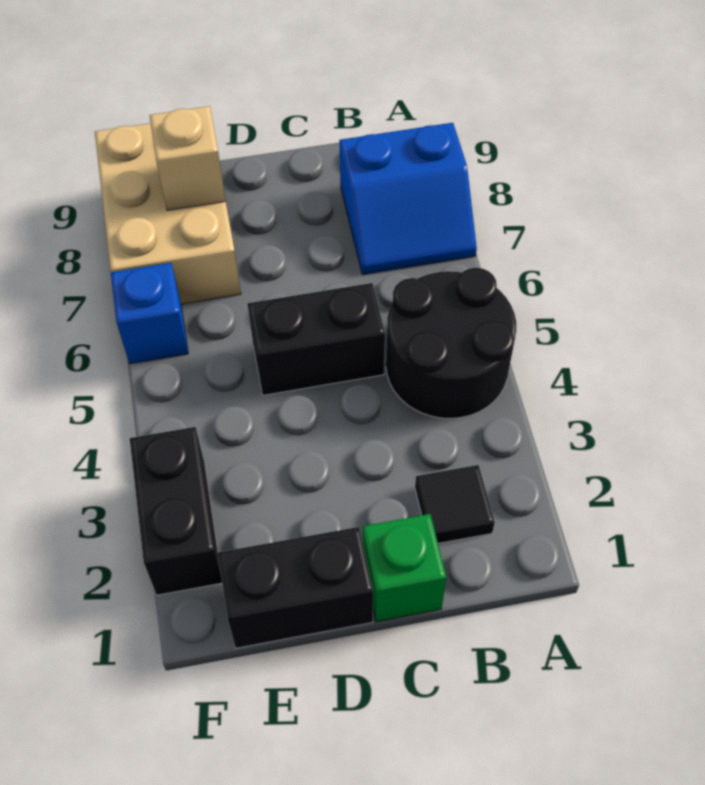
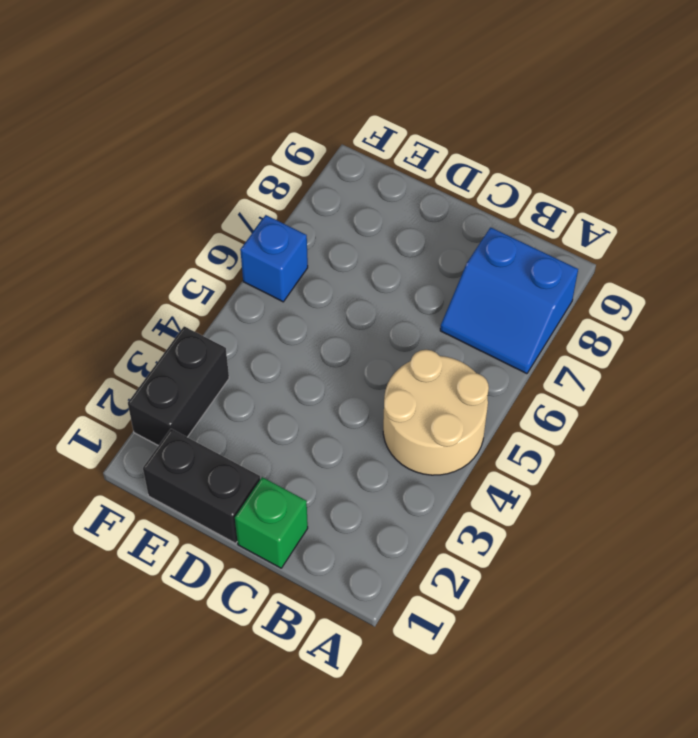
tan 2x2 round brick [383,350,489,475] -> black 2x2 round brick [386,268,516,418]
none -> black 1x1 tile [415,465,495,543]
none -> black 1x2 brick [247,283,385,395]

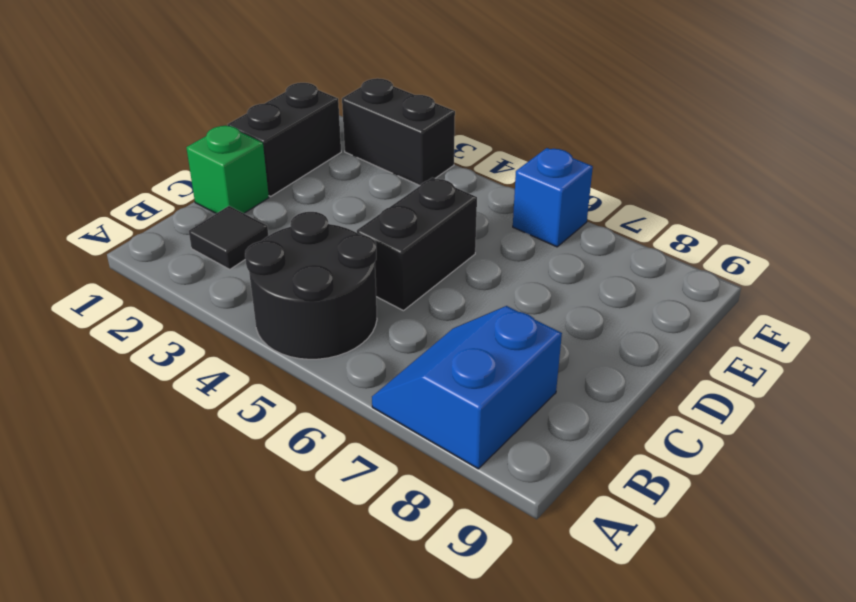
none -> tan 2x3 brick [95,123,241,304]
none -> tan 1x1 brick [150,106,226,210]

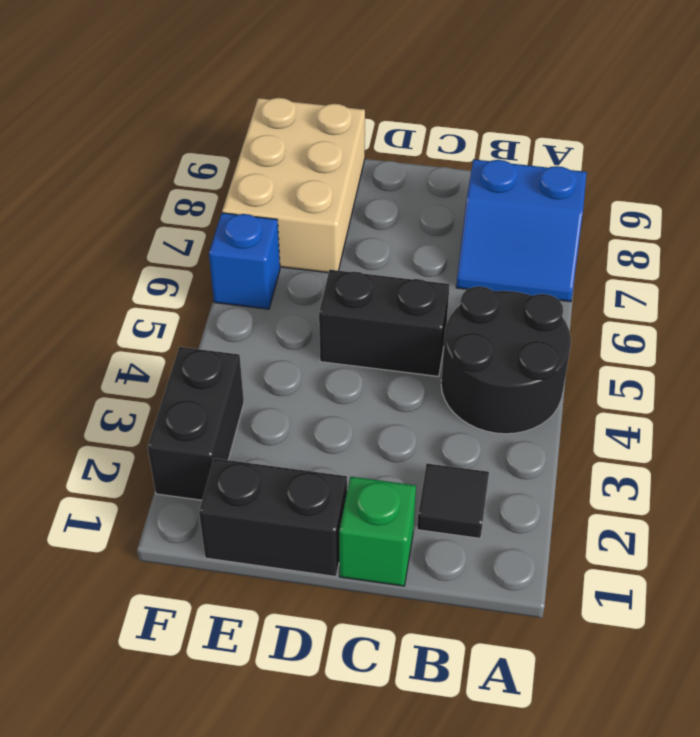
none -> tan 1x1 brick [150,106,226,210]

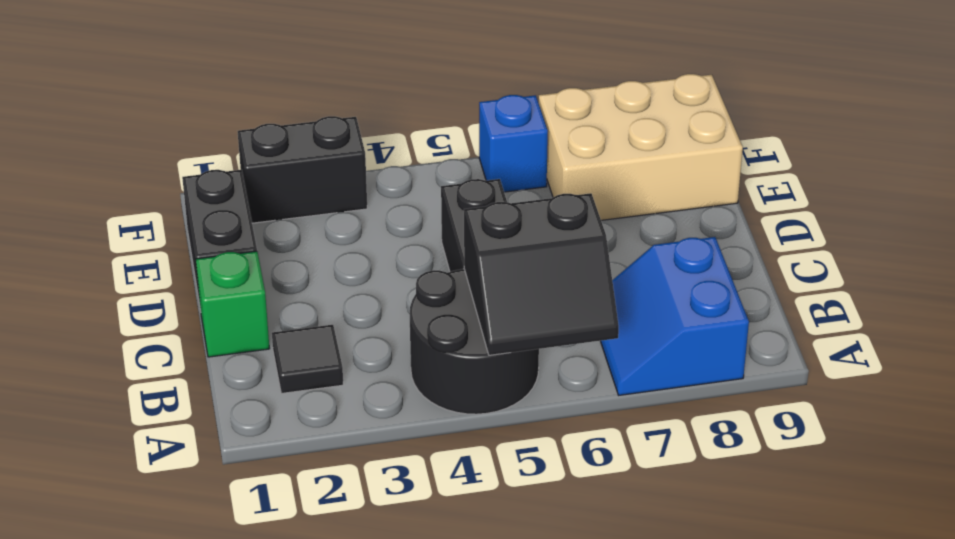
black 2x2 slope [464,193,619,355] -> none
none -> tan 1x1 brick [150,106,226,210]

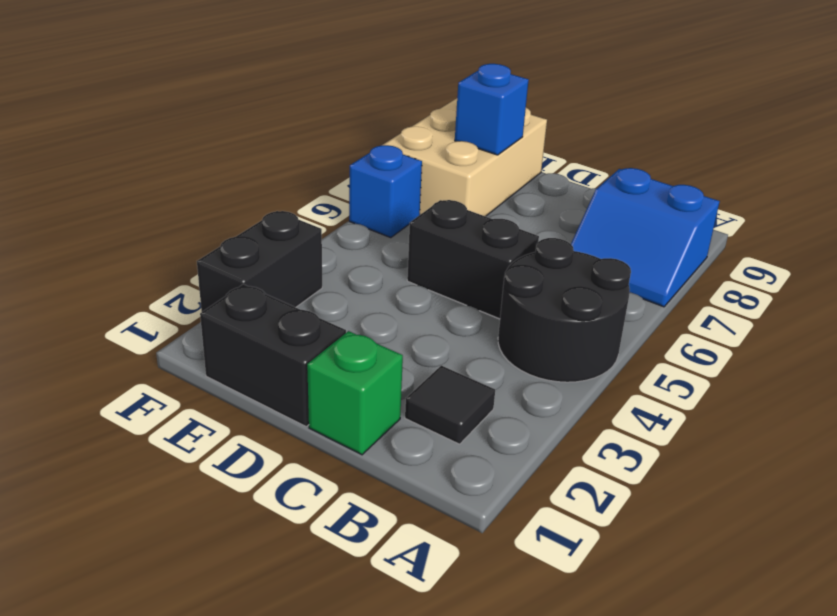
blue 1x1 brick [455,64,529,155] -> tan 1x1 brick [150,106,226,210]

